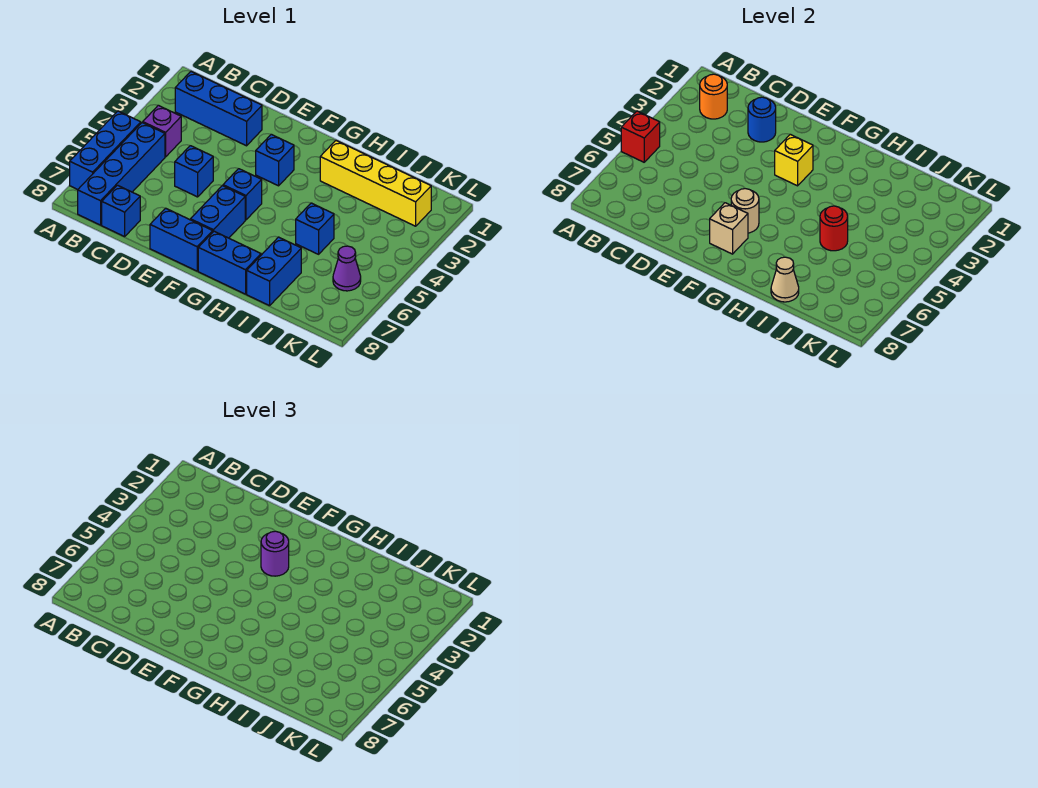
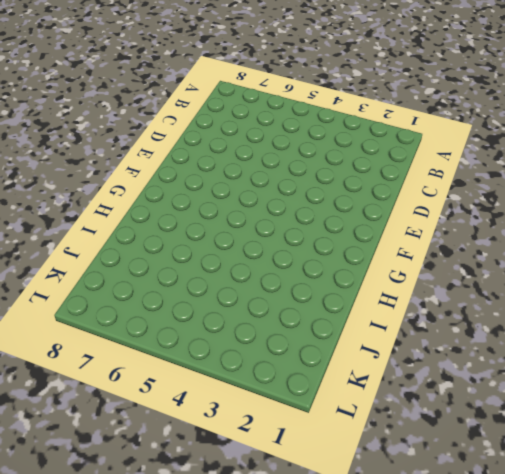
none -> blue 1x3 brick [70,111,141,189]
none -> blue 1x3 brick [175,72,262,146]
none -> purple 1x1 brick [143,105,181,157]

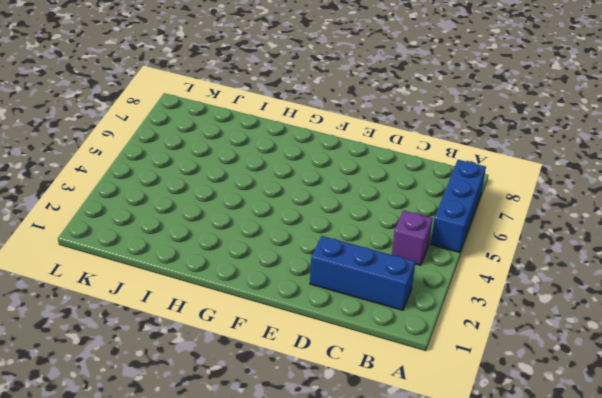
none -> blue 1x4 brick [78,123,165,225]
none -> blue 1x1 brick [102,185,140,237]
none -> blue 1x1 brick [175,146,213,197]

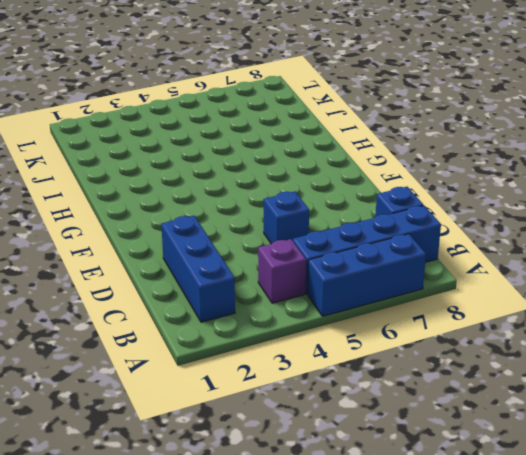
none -> blue 1x2 brick [150,208,213,271]
none -> blue 1x1 brick [256,134,294,186]
none -> blue 1x1 brick [223,169,262,220]

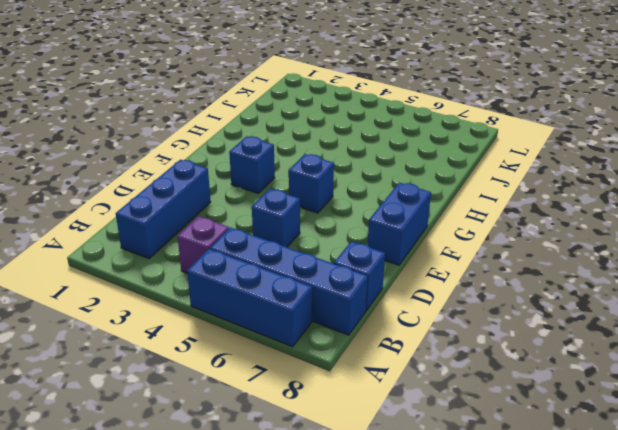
none -> blue 1x2 brick [191,186,245,238]
none -> blue 1x2 brick [198,231,261,294]
none -> yellow 1x4 brick [320,141,431,226]

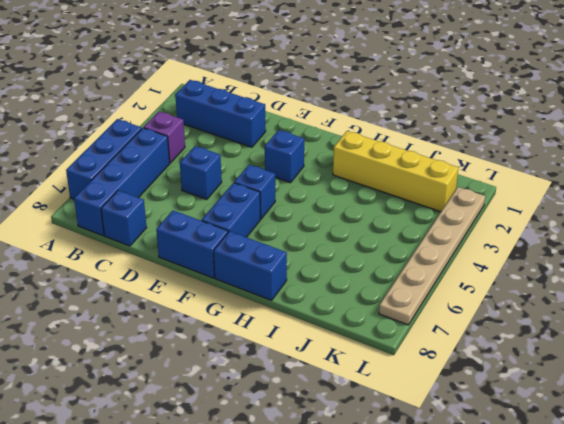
tan 1x6 plate [379,187,485,325] -> none
none -> blue 1x1 brick [296,203,334,254]
none -> blue 1x2 brick [247,237,301,306]
none -> purple 1x1 cone [333,246,361,291]

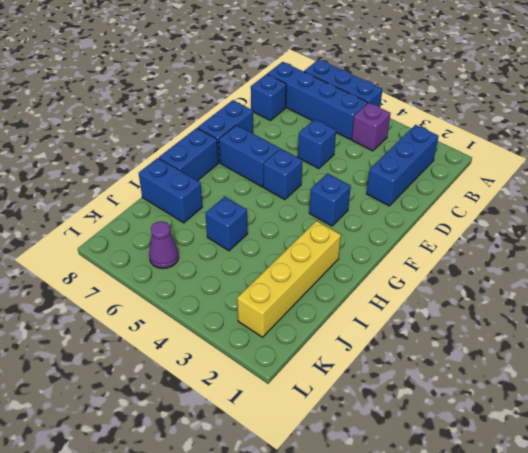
none -> red 1x1 brick [621,111,660,162]
none -> orange 1x1 round brick [700,74,727,119]
none -> blue 1x1 round brick [748,97,776,142]

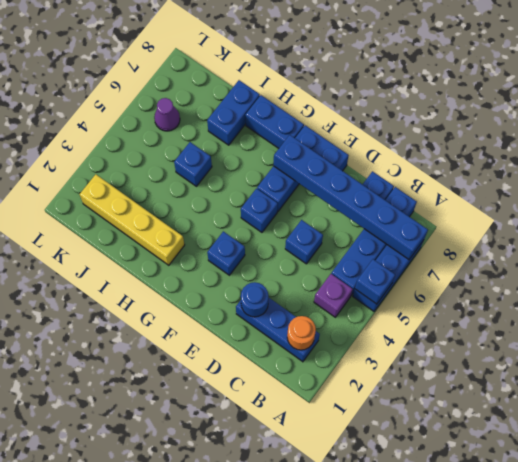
blue 1x1 brick [355,259,395,304] -> red 1x1 brick [621,111,660,162]
blue 1x6 brick [274,135,428,259] -> tan 1x1 brick [710,203,748,254]
none -> yellow 1x1 brick [775,134,813,186]
none -> tan 1x1 round brick [731,189,759,233]
none -> red 1x1 round brick [820,206,848,251]

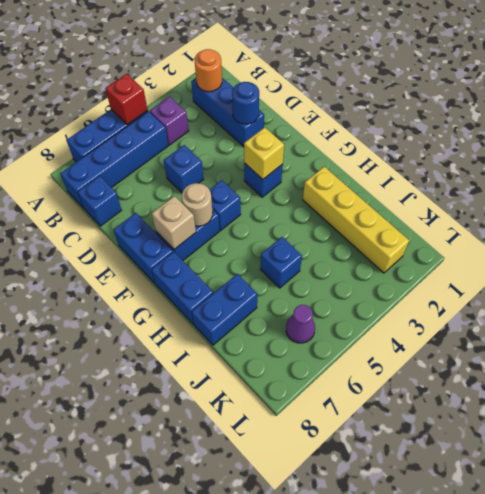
none -> red 1x1 round brick [820,206,848,251]
none -> tan 1x1 cone [771,257,799,302]
none -> purple 1x1 round brick [261,531,289,576]

